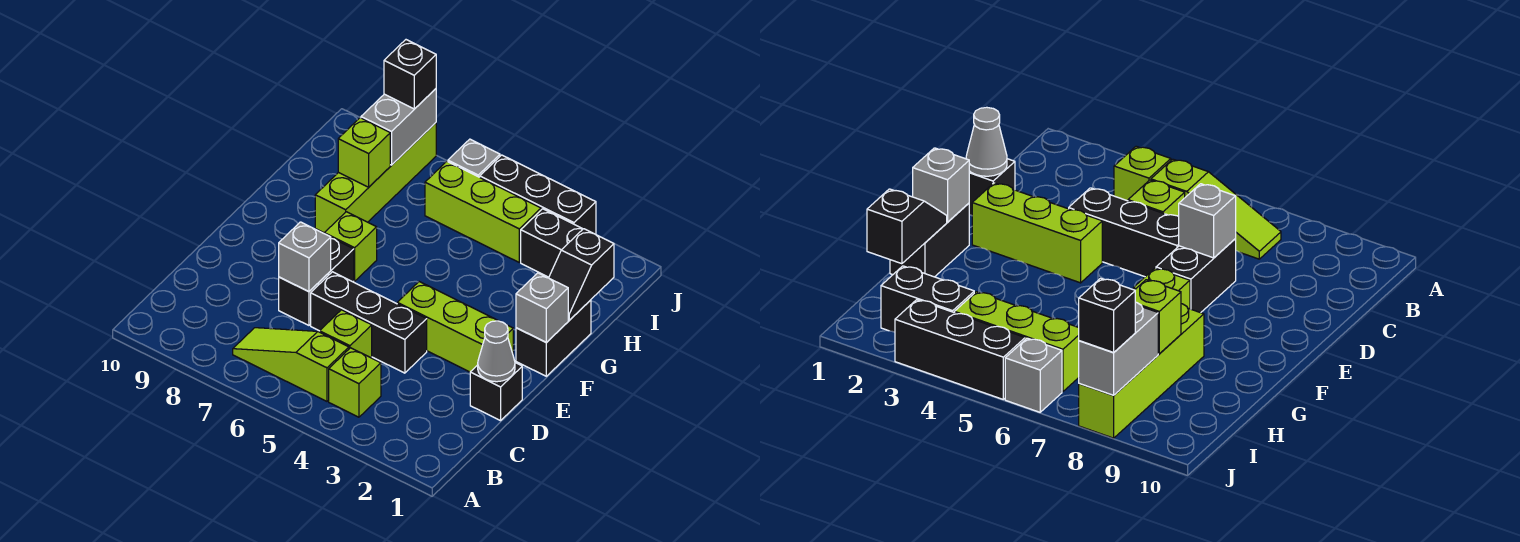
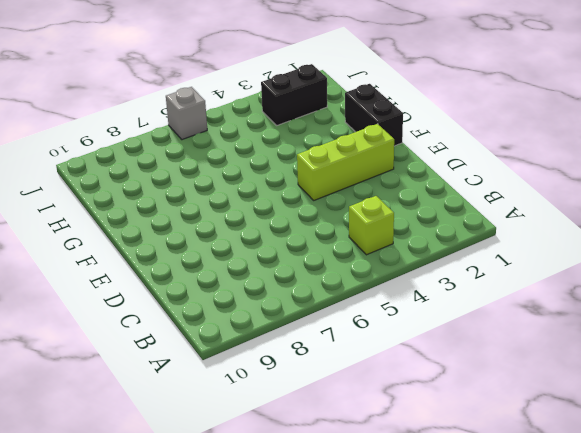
none -> lime 1x3 slope [233,328,349,401]
none -> lime 1x1 brick [320,310,372,358]
none -> black 1x1 brick [470,363,522,421]

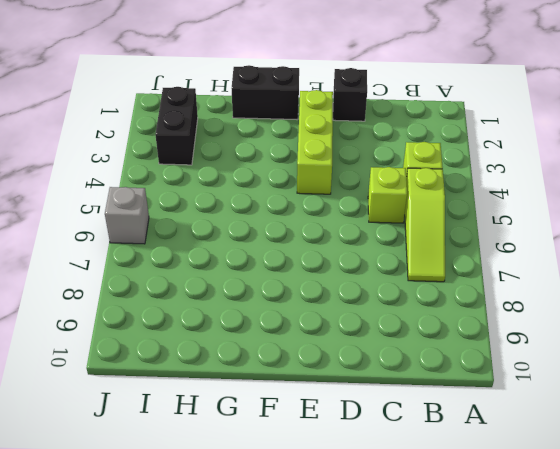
none -> black 1x3 brick [311,272,427,373]
none -> black 1x2 brick [279,238,354,325]
none -> lime 1x1 brick [324,212,377,281]

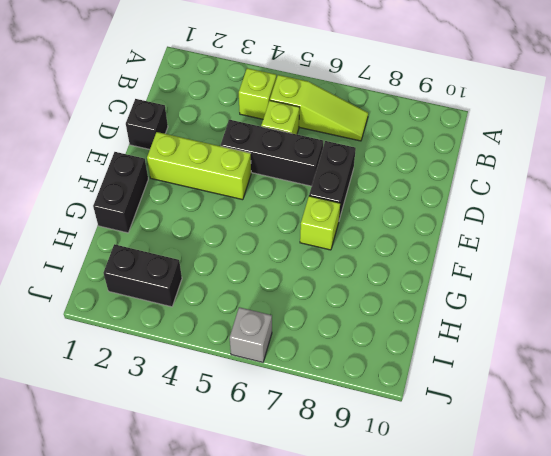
none -> lime 1x4 brick [315,123,436,233]
none -> lime 1x3 brick [425,161,541,262]
none -> black 1x3 brick [480,155,596,235]

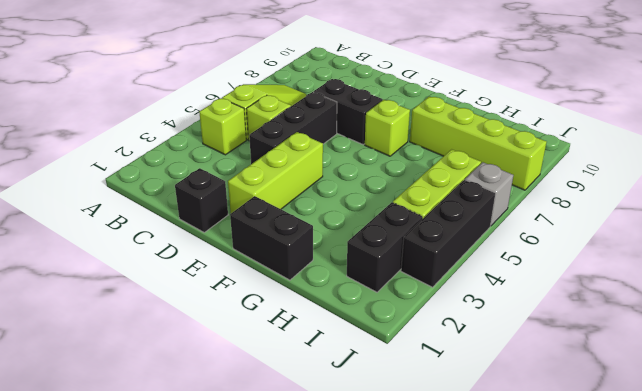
none -> grey 1x1 cone [478,321,515,382]
none -> grey 1x1 brick [279,222,331,292]
none -> grey 1x1 brick [516,273,568,343]

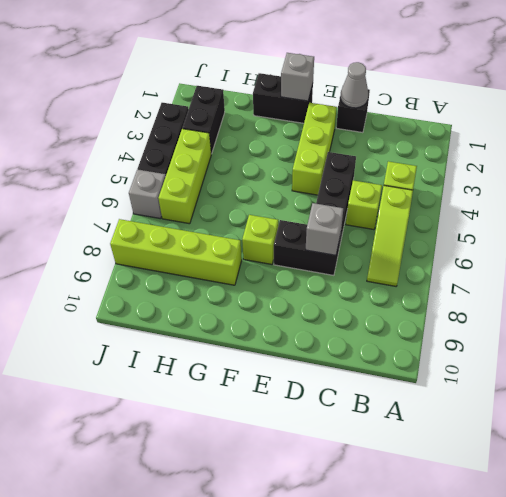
none -> black 1x2 slope [549,229,614,320]
none -> lime 1x1 brick [338,118,390,187]
none -> grey 1x2 brick [361,89,436,165]

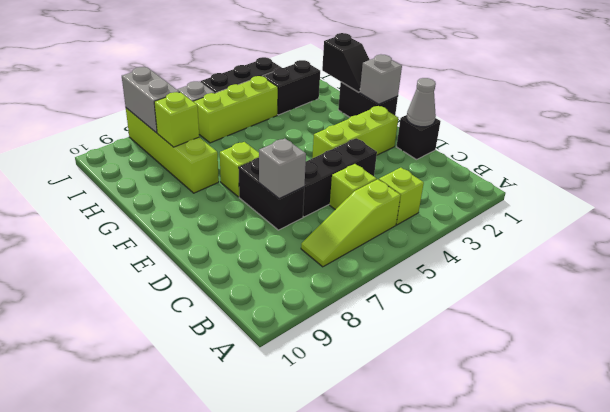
none -> black 1x1 brick [384,40,436,109]

